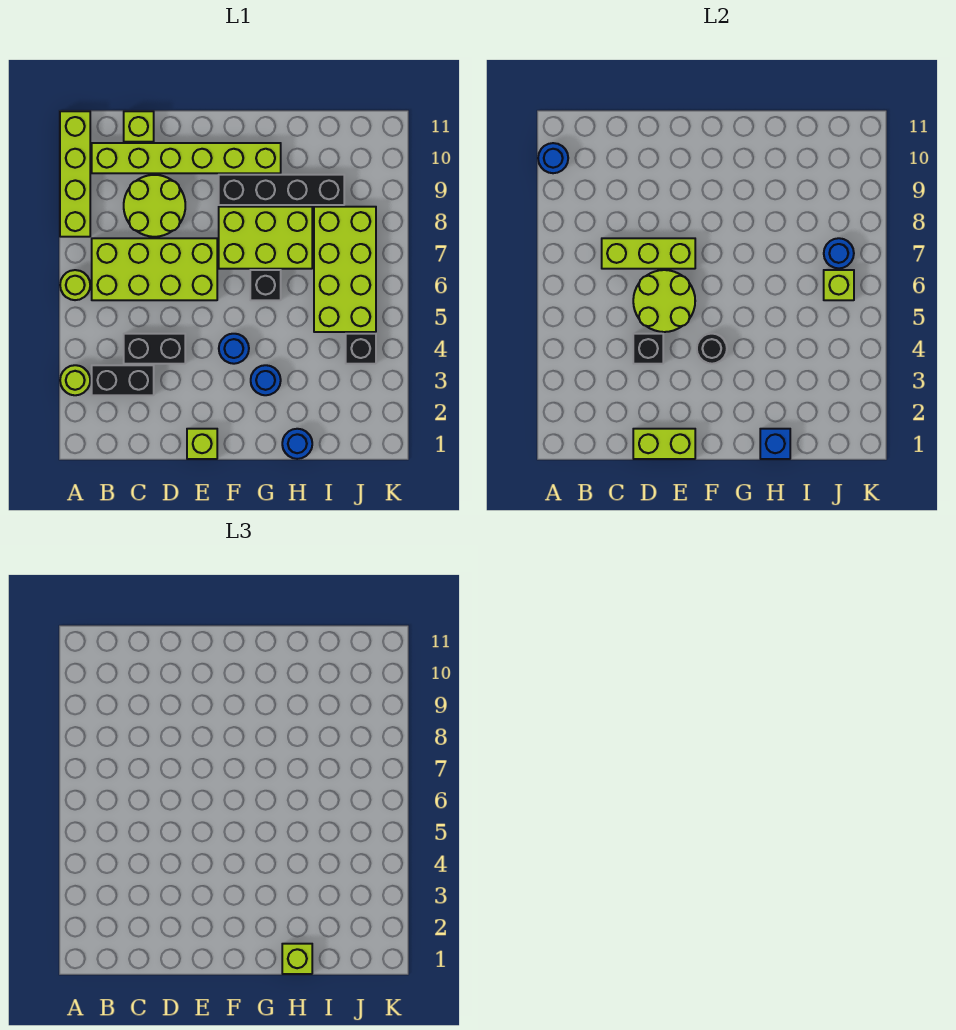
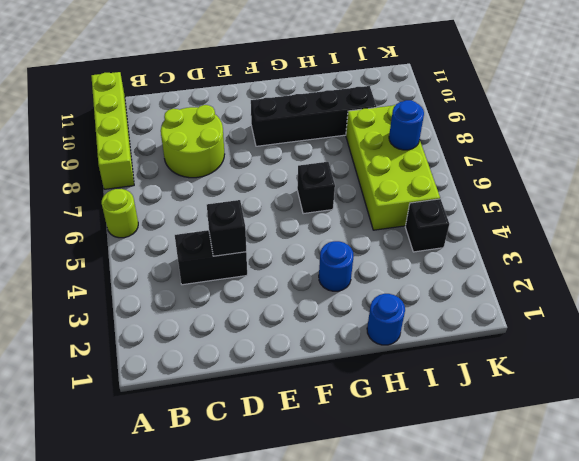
none -> lime 1x1 round brick [60,365,90,395]
none -> black 1x2 brick [92,365,154,395]
none -> lime 2x4 brick [92,238,217,300]

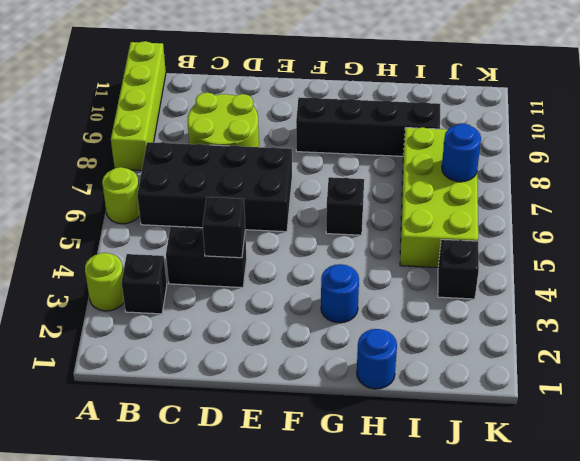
black 1x1 brick [122,254,167,314] -> black 1x2 brick [92,365,154,395]
black 2x4 brick [137,142,292,232] -> lime 2x4 brick [92,238,217,300]
none -> lime 1x6 brick [92,143,281,173]
none -> lime 1x1 brick [124,111,154,142]
none -> lime 1x1 brick [187,429,217,459]

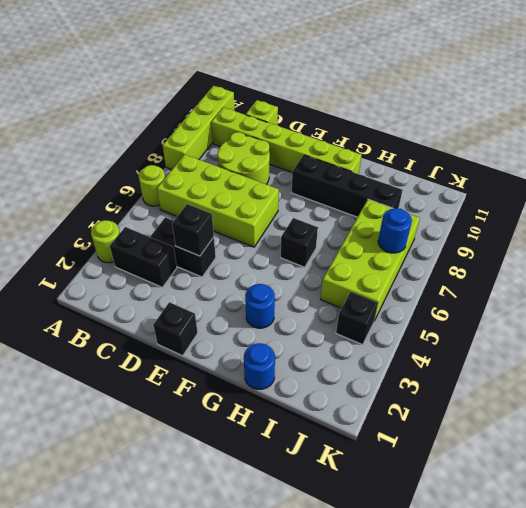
black 1x1 brick [153,302,198,356] -> lime 1x1 brick [187,429,217,459]
none -> blue 1x1 round brick [219,334,249,364]
none -> lime 2x3 brick [219,207,312,269]
none -> blue 1x1 round brick [538,143,568,173]

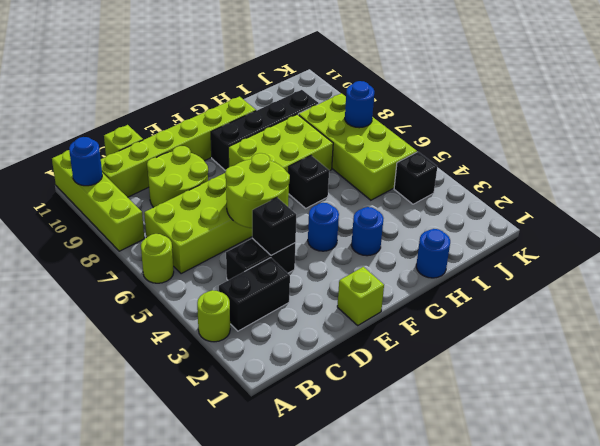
none -> lime 1x3 brick [602,238,695,269]
none -> lime 1x2 brick [633,429,695,459]
none -> black 1x1 round brick [697,334,727,364]

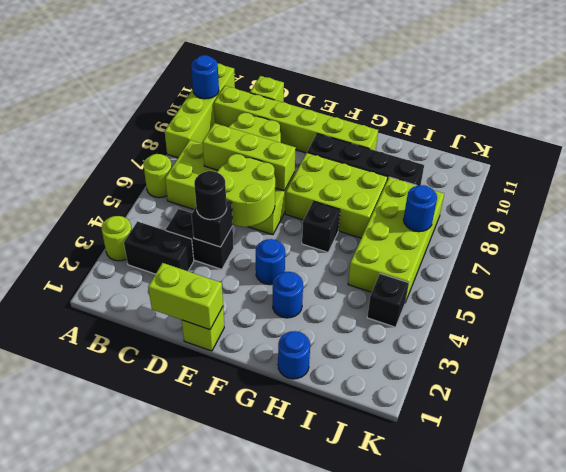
black 1x1 round brick [194,171,227,220] -> black 1x1 round brick moved to [697,334,727,364]
none -> blue 1x1 brick [760,429,790,459]
none -> lime 1x1 brick [824,270,854,300]
none -> lime 1x1 brick [282,944,312,974]

